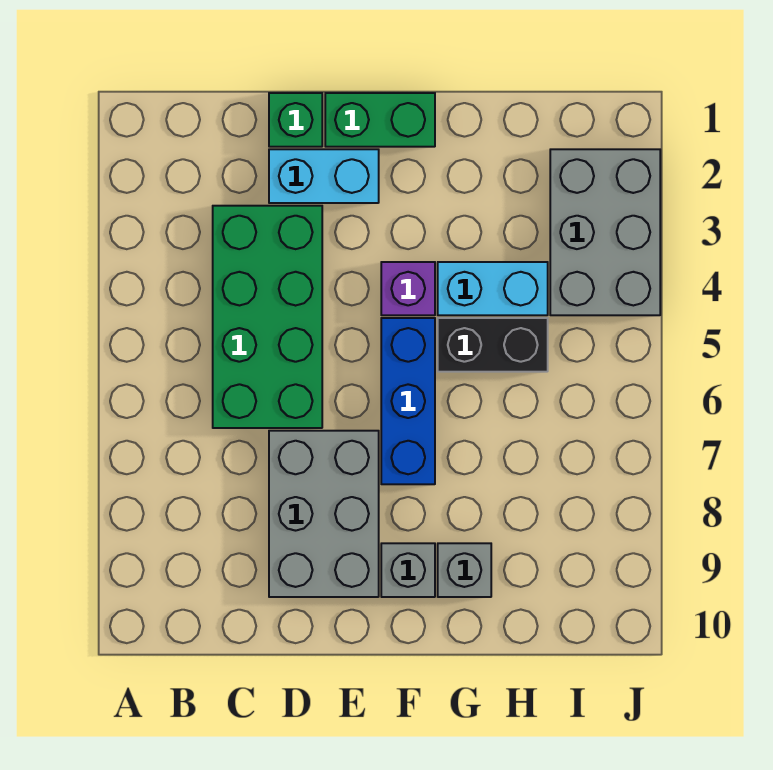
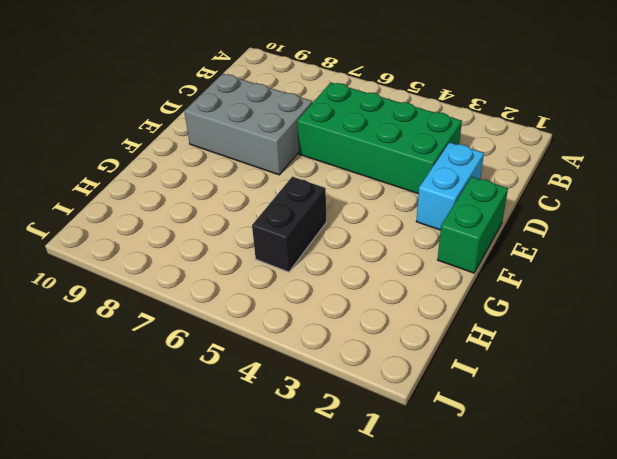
none -> green 1x1 brick [269,93,322,147]
none -> purple 1x1 brick [381,262,435,315]
none -> blue 1x3 brick [381,318,435,484]

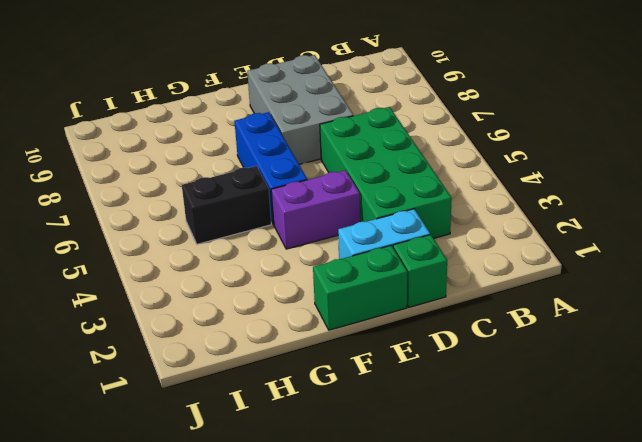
purple 1x2 brick [271,170,360,249] -> purple 1x1 brick [381,262,435,315]
none -> grey 1x1 brick [381,543,435,597]
none -> cyan 1x2 brick [438,262,548,315]
none -> grey 1x1 brick [438,543,491,597]

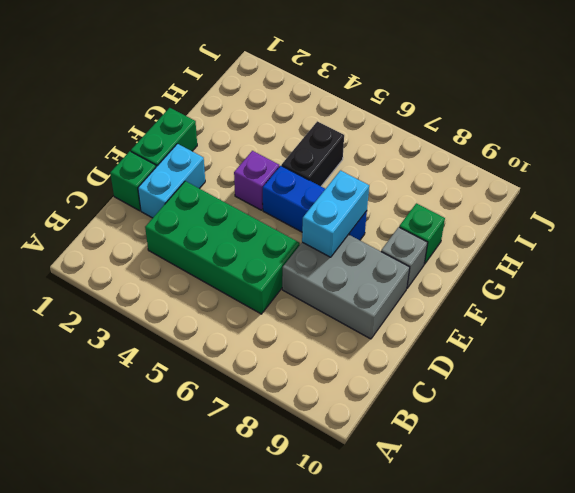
cyan 1x2 brick [302,170,369,257] -> cyan 1x2 brick moved to [438,262,548,315]
green 1x1 brick [399,203,445,264] -> grey 1x1 brick [438,543,491,597]
none -> grey 2x3 brick [550,149,660,315]

